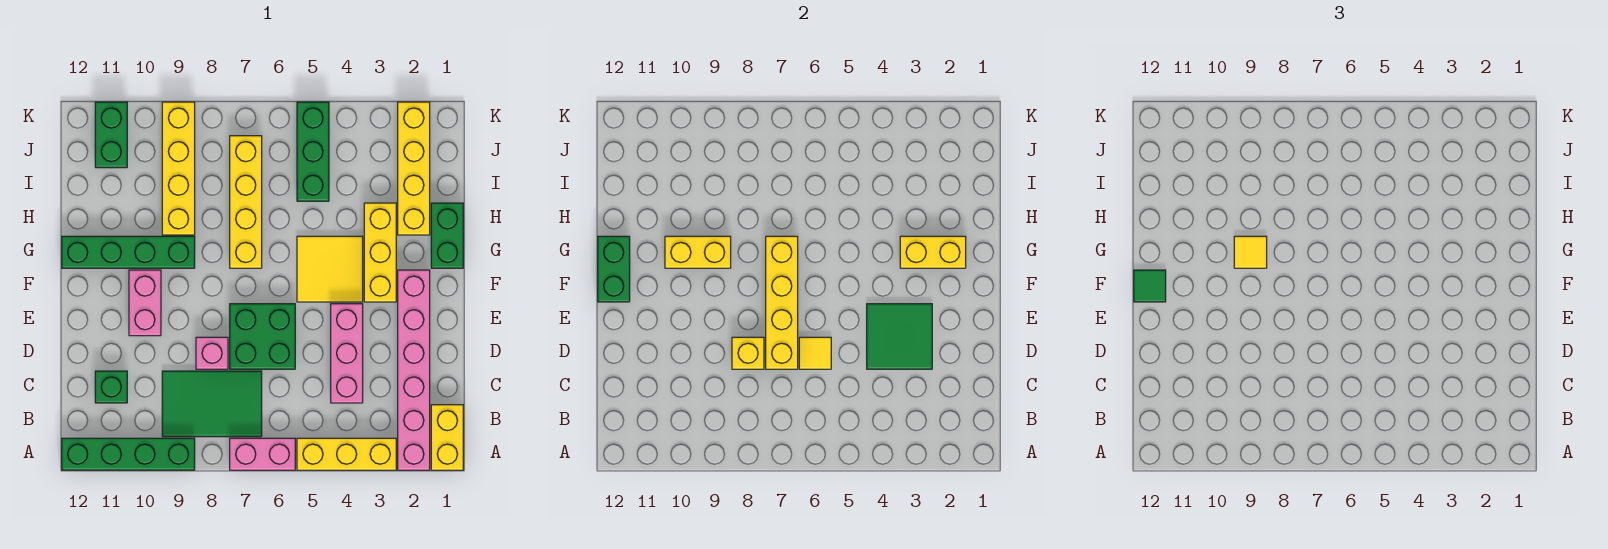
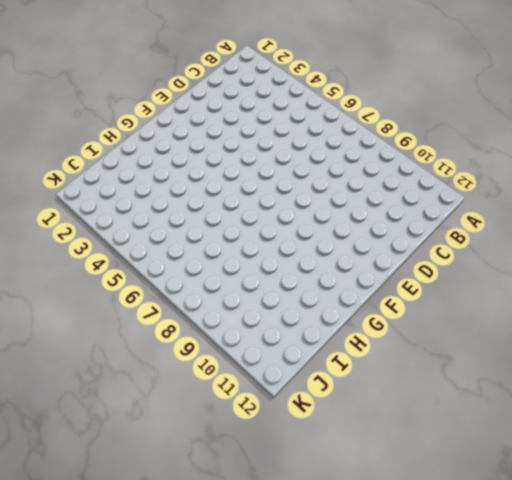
none -> yellow 1x2 brick [431,405,463,470]
none -> pink 1x6 brick [398,270,430,470]
none -> yellow 1x3 brick [297,438,396,470]

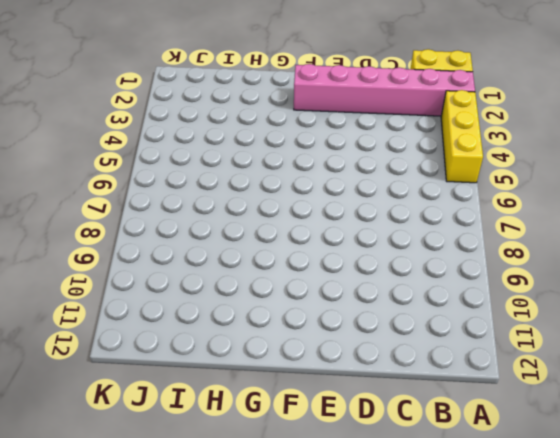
none -> pink 1x2 brick [230,438,295,470]
none -> green 1x4 brick [62,438,195,470]
none -> green 2x3 tile [162,371,262,437]

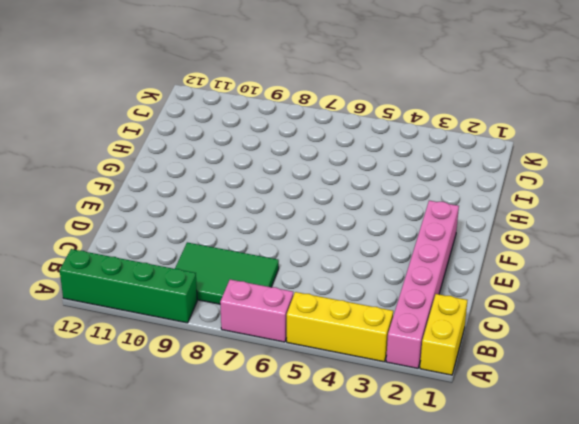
none -> pink 1x3 brick [331,304,363,403]
none -> green 1x1 brick [95,371,127,403]
none -> green 2x2 brick [230,304,295,369]

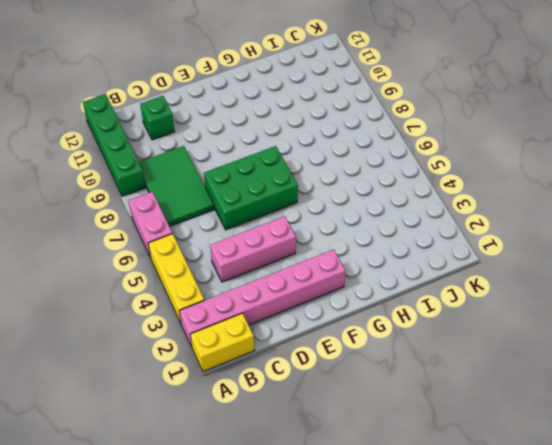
green 2x3 brick [204,146,298,230] -> green 2x2 brick [230,304,295,369]
none -> pink 1x1 brick [196,337,228,369]
none -> pink 1x2 brick [129,270,161,336]
none -> yellow 1x3 brick [364,203,396,302]

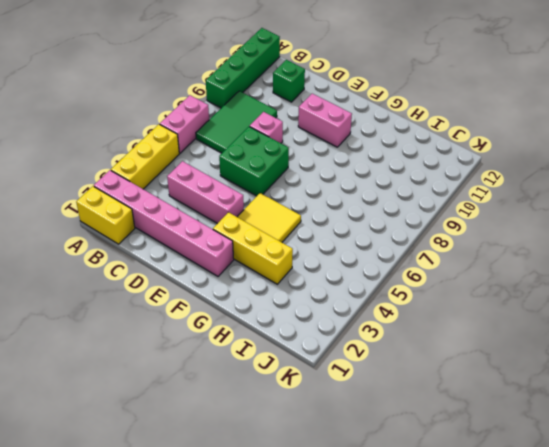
none -> green 1x2 brick [431,203,463,268]
none -> yellow 1x4 brick [230,136,262,268]
none -> green 1x4 brick [62,236,195,268]

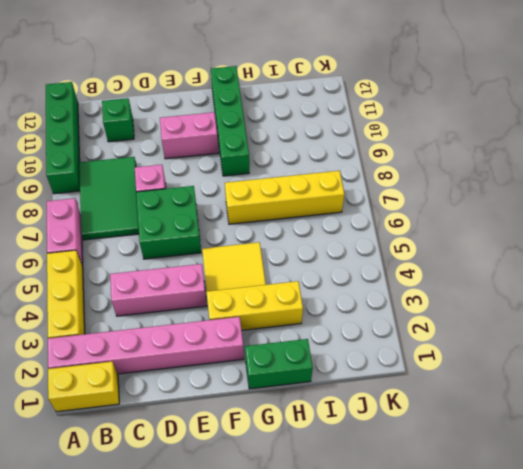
none -> yellow 1x4 brick [398,102,430,235]
none -> yellow 1x4 brick [162,102,195,235]
none -> green 1x3 brick [297,102,329,201]

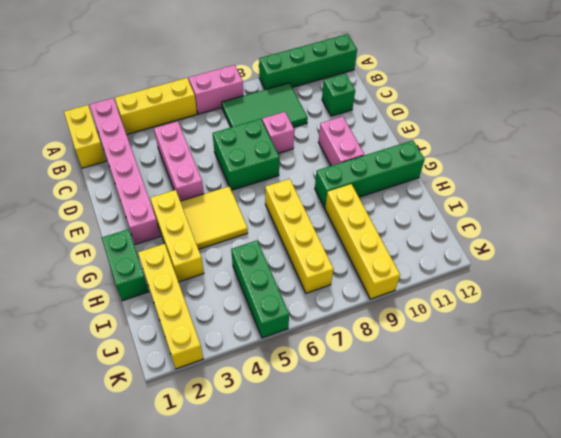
none -> green 1x2 brick [95,102,127,168]
none -> green 2x2 tile [867,304,932,369]
none -> yellow 1x1 tile [799,337,831,369]

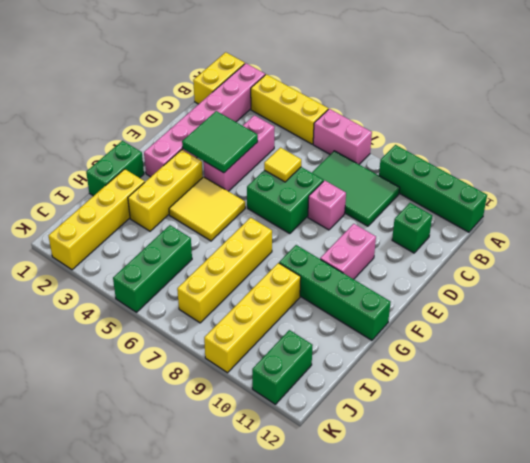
none -> yellow 1x4 brick [766,236,798,369]
none -> yellow 1x1 brick [732,337,764,369]
none -> green 1x2 brick [598,236,630,302]

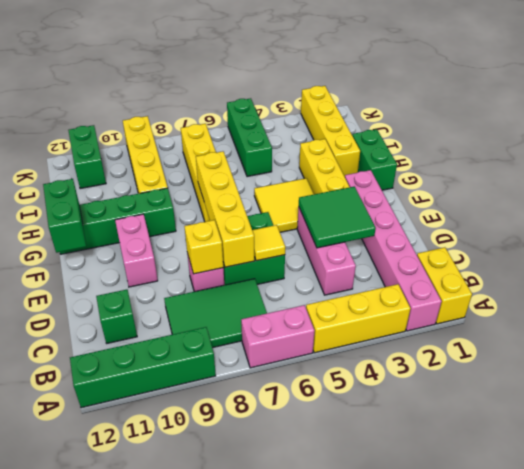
none -> yellow 1x2 brick [900,236,966,268]
none -> yellow 1x2 brick [665,236,731,268]
none -> green 1x1 tile [1134,270,1166,302]

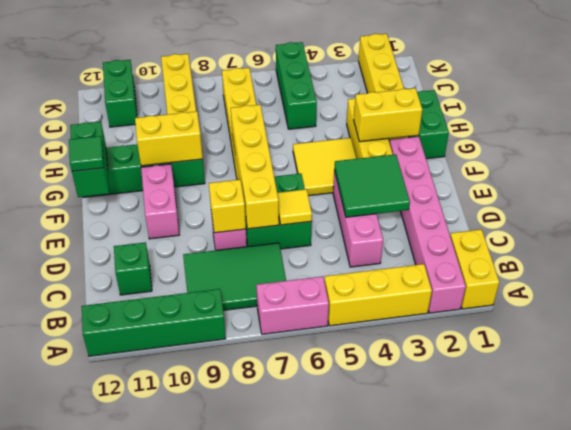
none -> yellow 1x1 tile [1234,236,1267,268]

